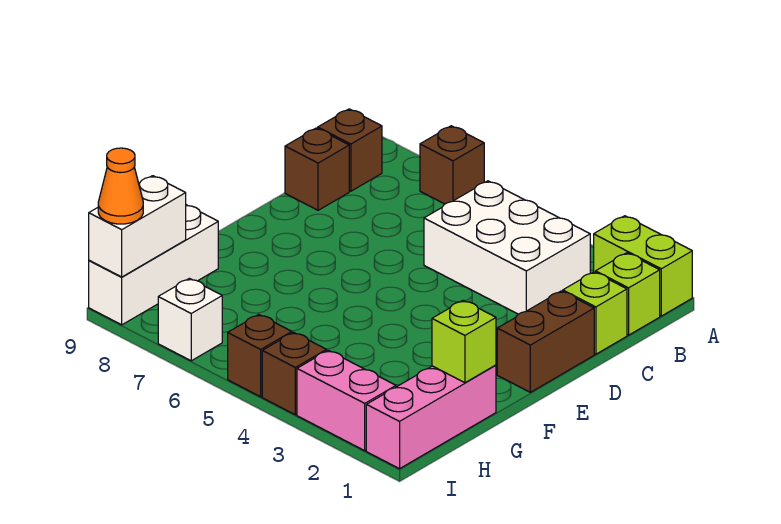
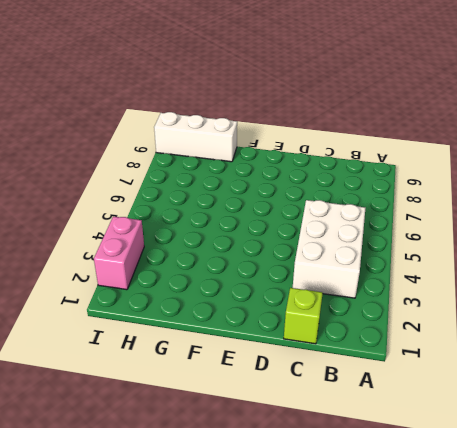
none -> lime 1x2 brick [594,216,692,316]
none -> brown 1x1 brick [420,126,484,204]
none -> lime 1x1 brick [596,253,660,335]

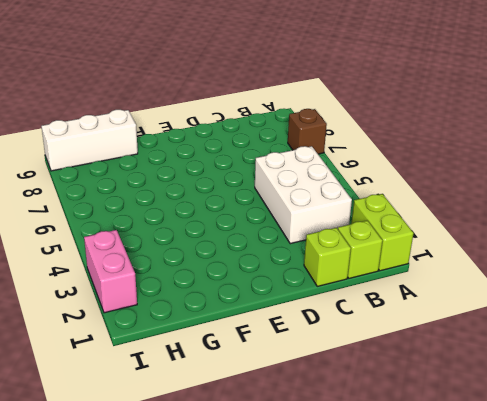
none -> brown 1x1 brick [318,109,382,191]
none -> brown 1x1 brick [285,128,349,210]
none -> brown 1x2 brick [497,291,594,392]

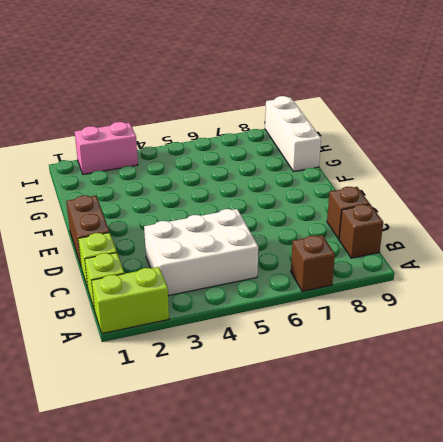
none -> pink 1x3 brick [366,365,496,469]
none -> brown 1x1 brick [262,332,327,415]
none -> brown 1x1 brick [228,314,292,397]

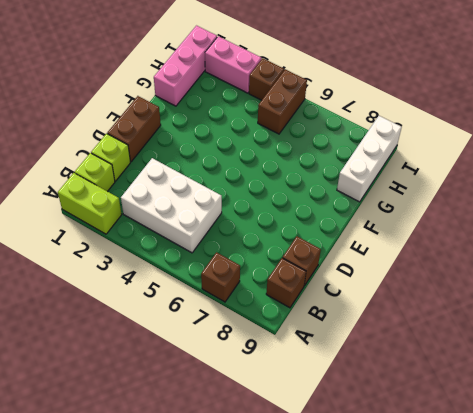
brown 1x2 brick [258,69,307,134] -> brown 1x1 brick [228,314,292,397]
none -> white 1x1 brick [158,278,222,361]
none -> lime 1x1 brick [432,300,496,383]
none -> white 1x2 brick [89,176,186,277]

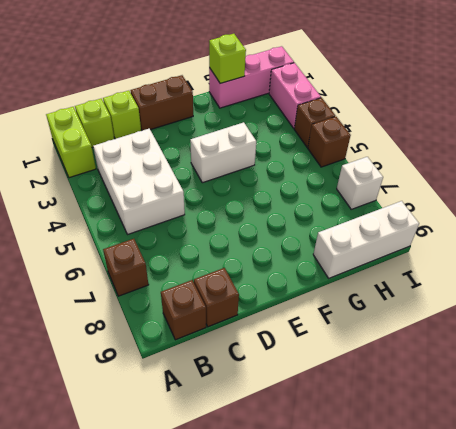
white 1x2 brick [190,122,256,183] -> white 1x2 brick moved to [89,176,186,277]
none -> orange 1x1 cone [98,148,143,224]

